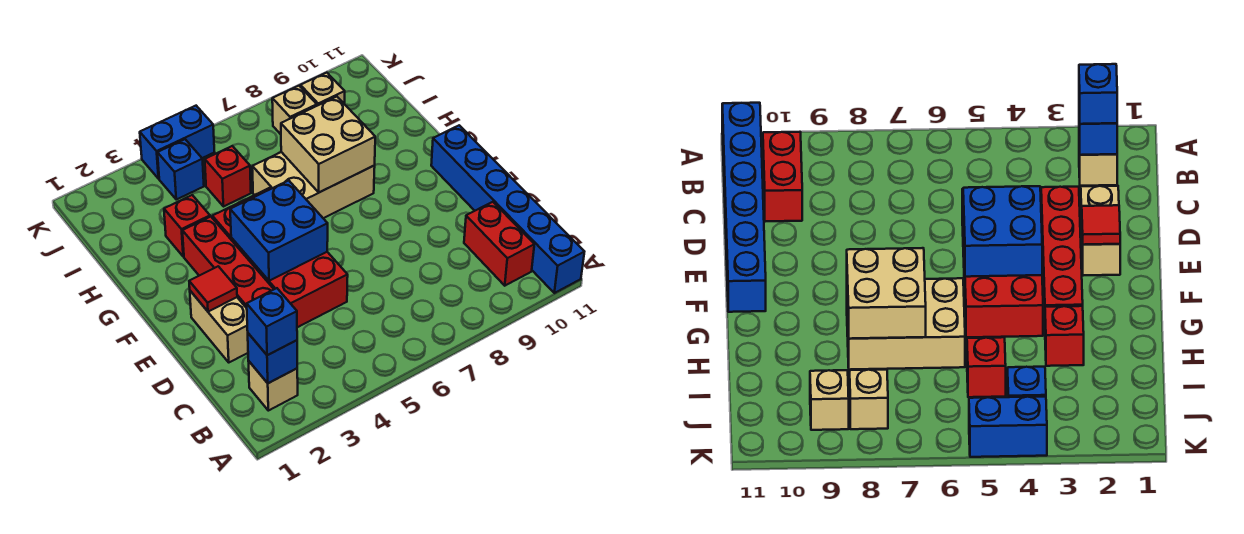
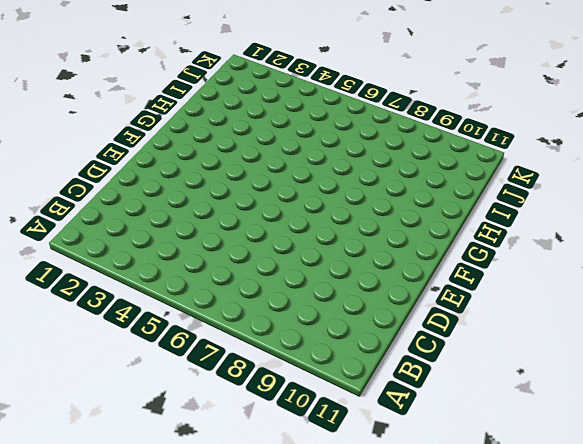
none -> blue 1x6 brick [431,125,584,293]
none -> tan 1x1 brick [248,361,298,411]
none -> red 1x2 brick [464,202,534,286]

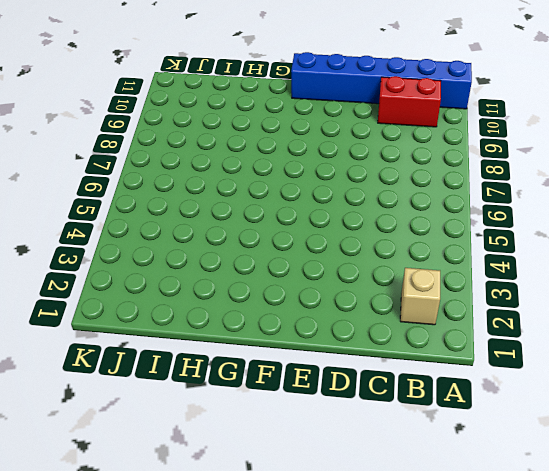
none -> tan 1x2 brick [190,291,248,362]
none -> red 1x4 brick [182,217,274,308]
none -> red 2x4 brick [212,188,348,327]

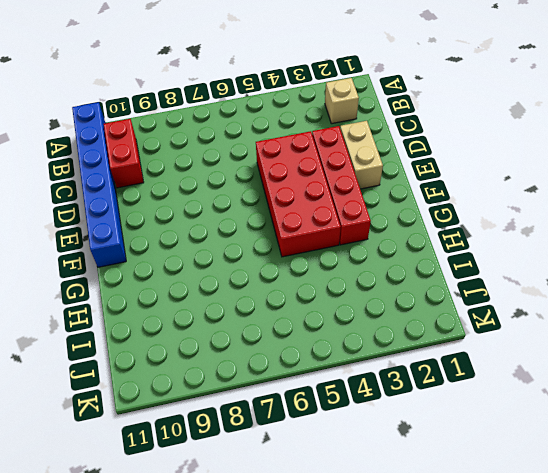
none -> tan 2x3 brick [252,152,375,218]
none -> red 1x1 brick [164,195,210,257]
none -> red 1x1 brick [205,146,251,207]

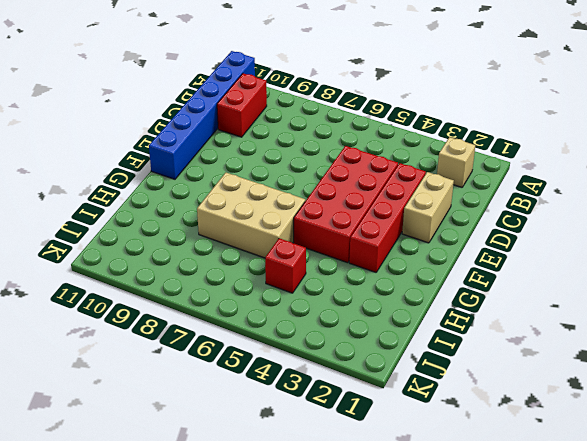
none -> red 1x1 brick [164,195,210,257]
none -> blue 1x1 brick [157,139,204,200]
none -> tan 1x1 brick [272,86,317,134]

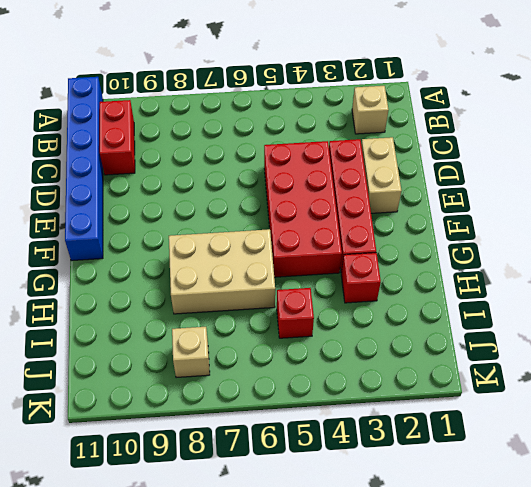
none -> blue 1x1 brick [157,139,204,200]
none -> tan 1x1 brick [300,73,345,106]
none -> blue 1x2 brick [140,106,214,179]

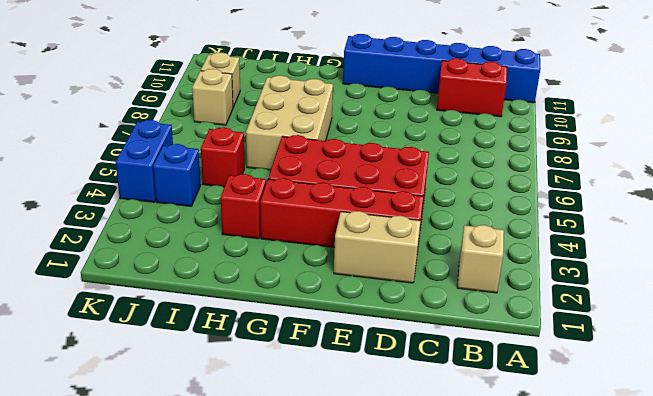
none -> blue 1x1 brick [248,333,297,383]
none -> red 1x1 tile [189,266,237,312]
none -> blue 2x2 brick [230,180,328,281]

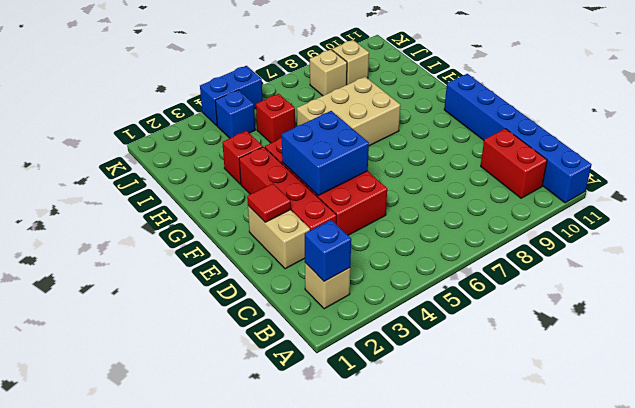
none -> tan 2x2 brick [281,97,375,192]
none -> blue 1x1 brick [247,288,297,355]

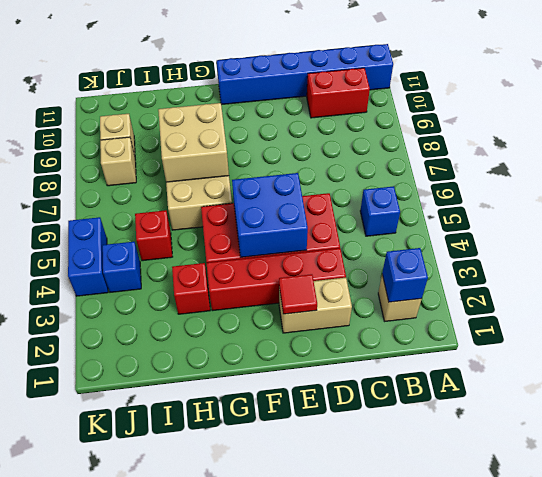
blue 1x1 brick [360,186,400,236] -> blue 1x1 brick moved to [247,288,297,355]

